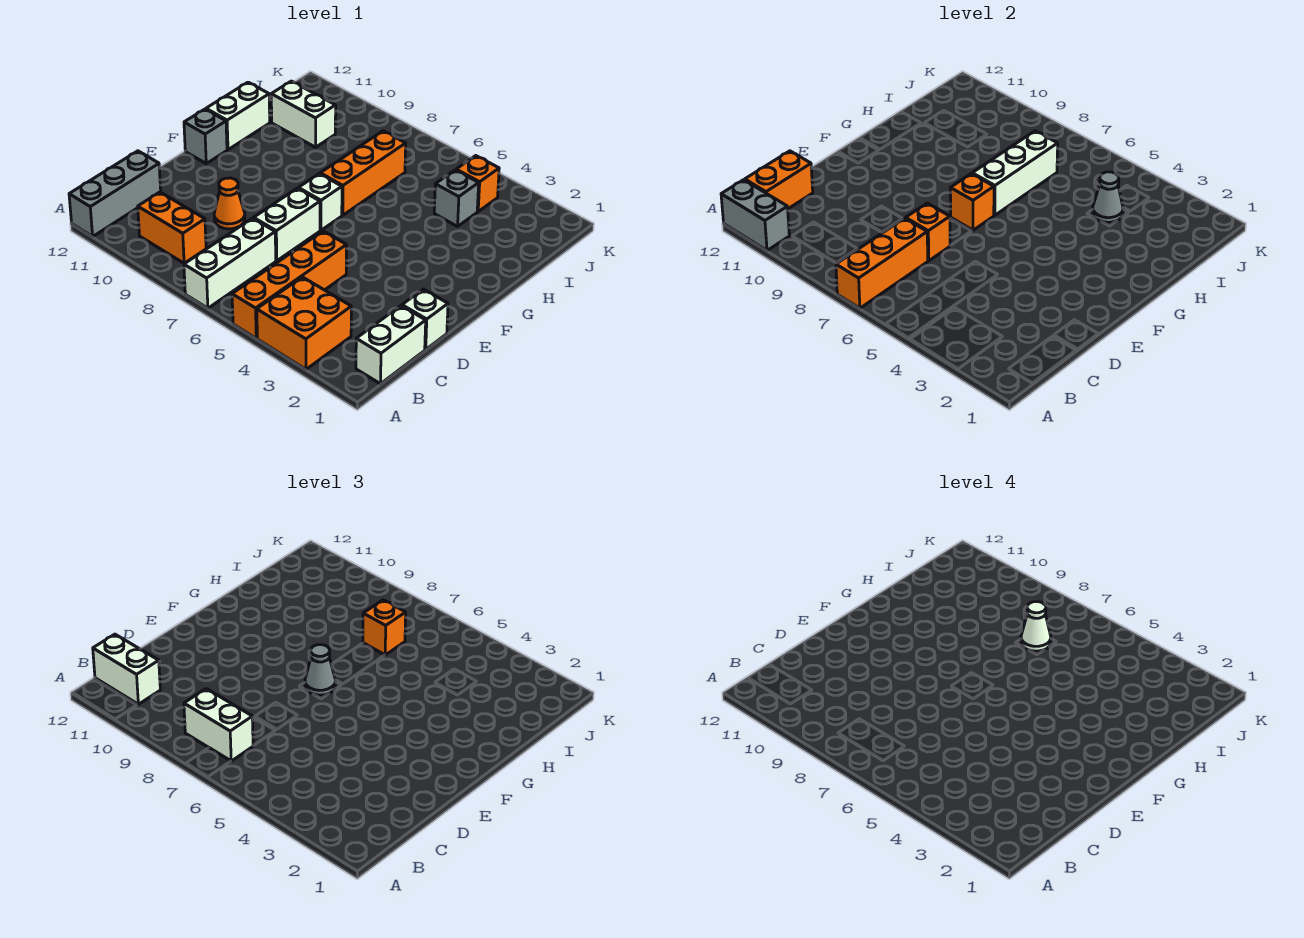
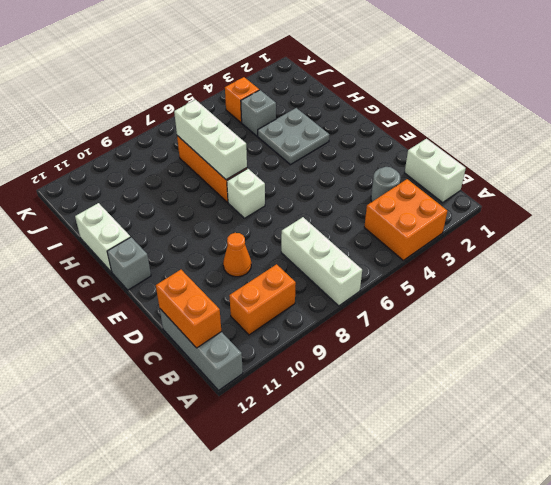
grey 1x1 round brick [371,167,400,202] -> none
grey 2x2 plate [258,108,329,165] -> none
none -> orange 1x4 brick [232,231,347,338]
none -> white 1x1 brick [402,289,448,349]
none -> white 1x2 brick [254,188,320,261]

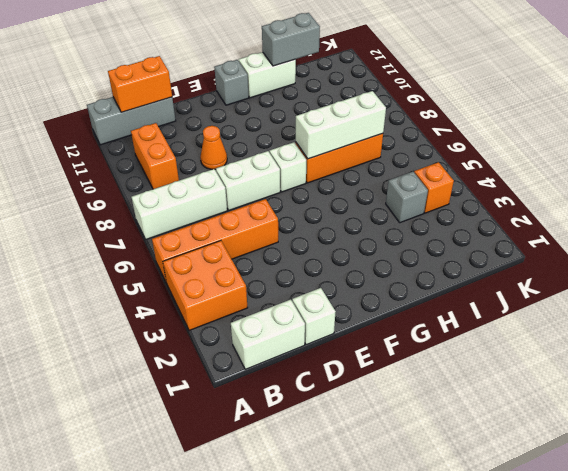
grey 1x2 brick [262,13,320,66] -> grey 1x2 brick turned to [721,180,789,250]
none -> white 1x2 brick [271,81,336,147]
none -> orange 1x3 brick [836,218,928,308]
none -> orange 1x1 brick [906,203,950,261]

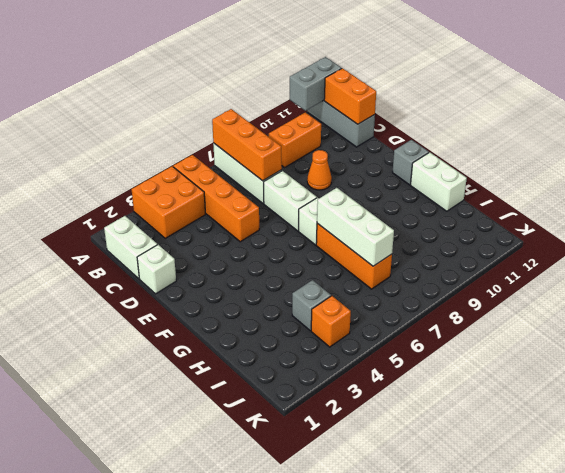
none -> white 1x2 brick [271,81,336,147]
none -> orange 1x1 brick [906,203,950,261]
none -> orange 1x1 brick [950,174,994,230]

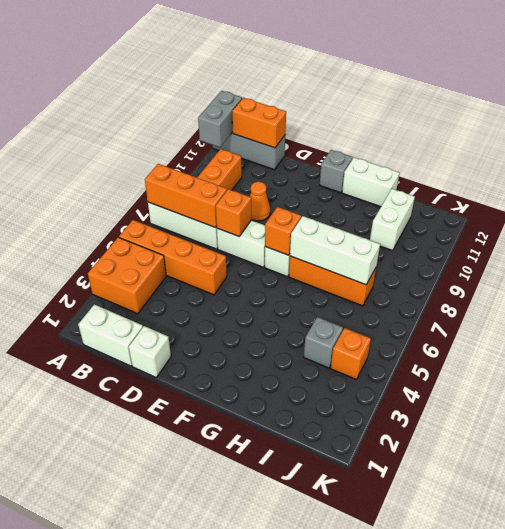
none -> grey 1x1 cone [1093,172,1123,222]
none -> white 1x2 brick [184,689,253,761]
none -> white 1x2 brick [93,634,160,704]

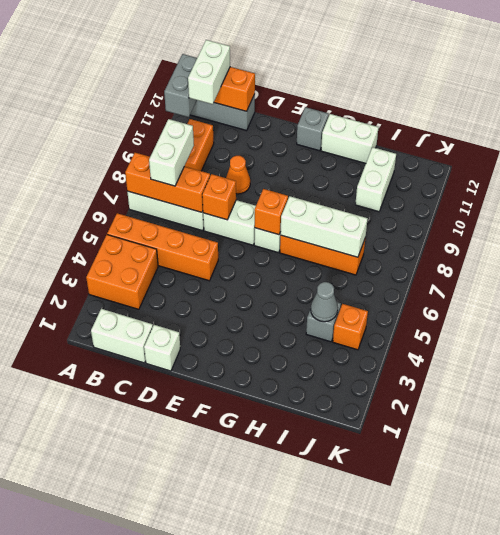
none -> grey 1x1 cone [305,645,335,695]
none -> orange 1x1 brick [363,600,406,655]
none -> white 1x1 cone [1021,602,1051,651]

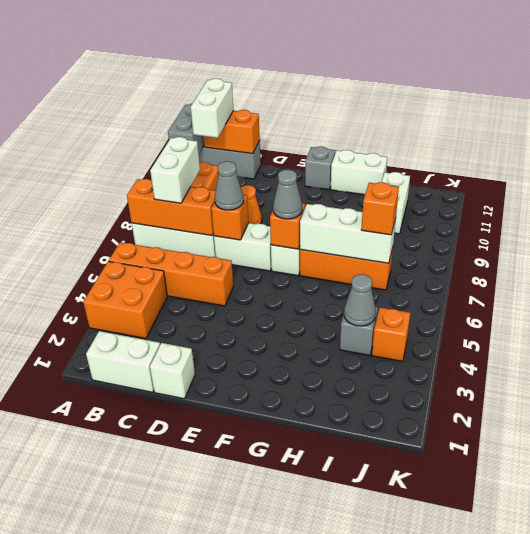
grey 1x1 cone [215,161,244,210] -> none
none -> white 1x1 cone [1021,602,1051,651]

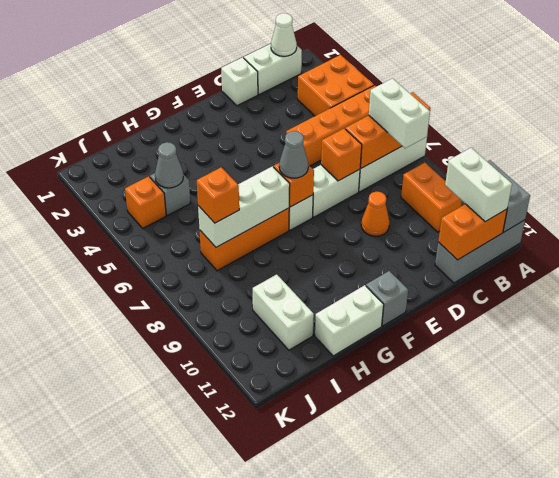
white 1x1 cone [271,13,297,56] -> white 1x1 cone moved to [1021,602,1051,651]

